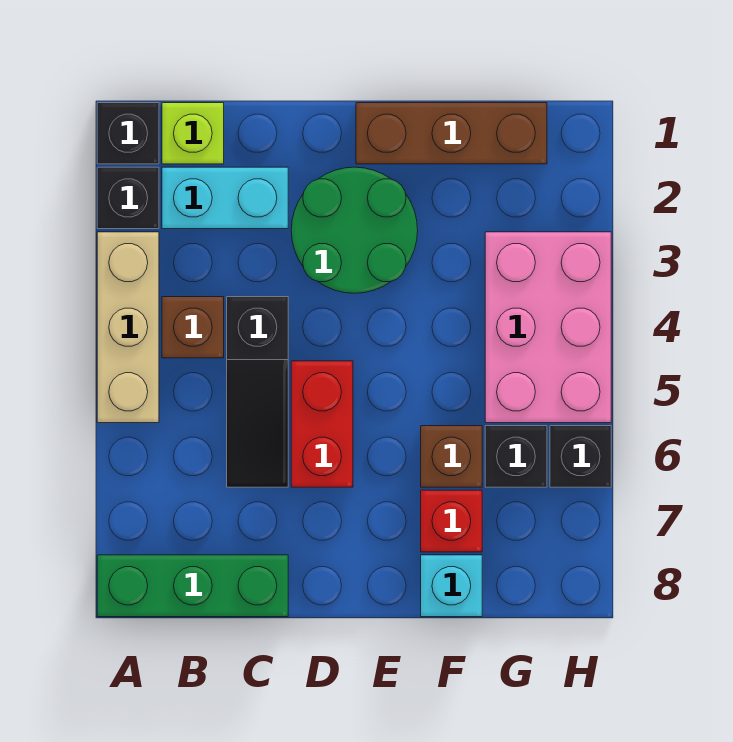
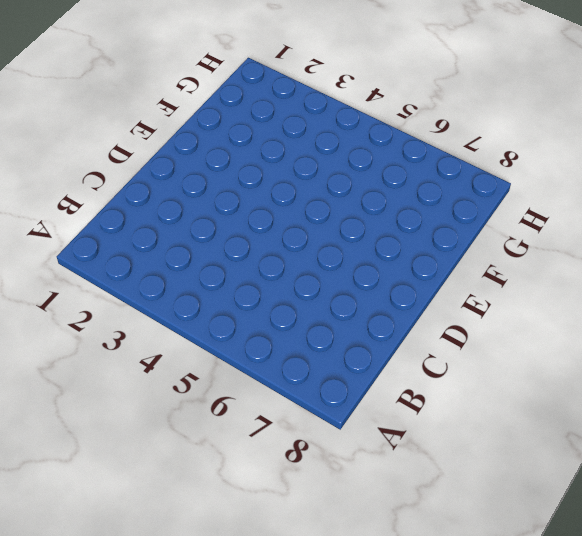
none -> black 1x1 brick [97,103,159,164]
none -> black 1x1 brick [97,167,159,229]
none -> tan 1x3 brick [97,232,159,423]

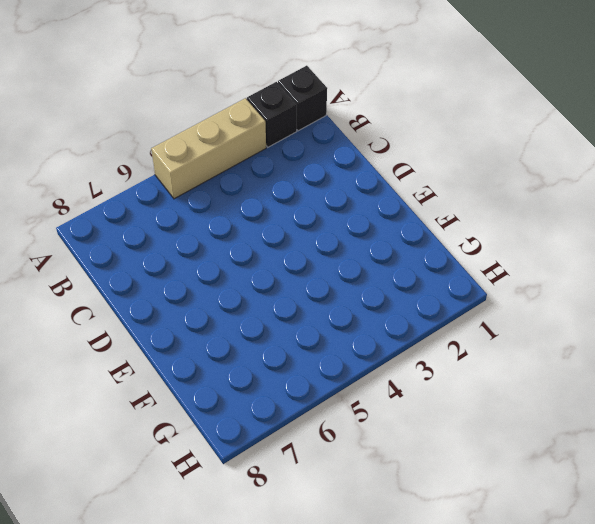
none -> green 1x3 brick [97,555,288,617]
none -> lime 1x1 brick [162,103,224,164]
none -> cyan 1x2 brick [162,167,288,229]

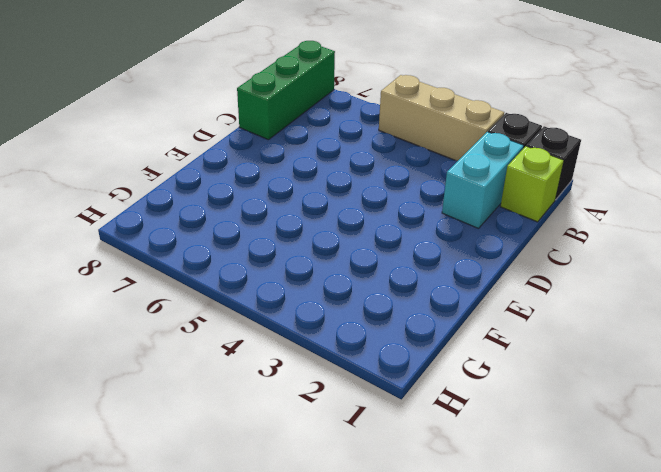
none -> brown 1x1 brick [162,297,224,358]
none -> black 1x3 slope [227,297,288,487]
none -> green 2x2 round brick [291,167,418,293]

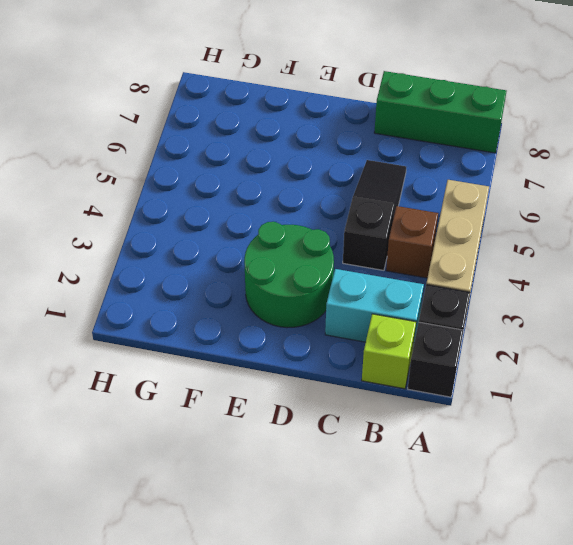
none -> red 1x2 brick [291,361,353,487]
none -> brown 1x3 brick [356,103,547,164]
none -> brown 1x1 brick [421,426,482,487]

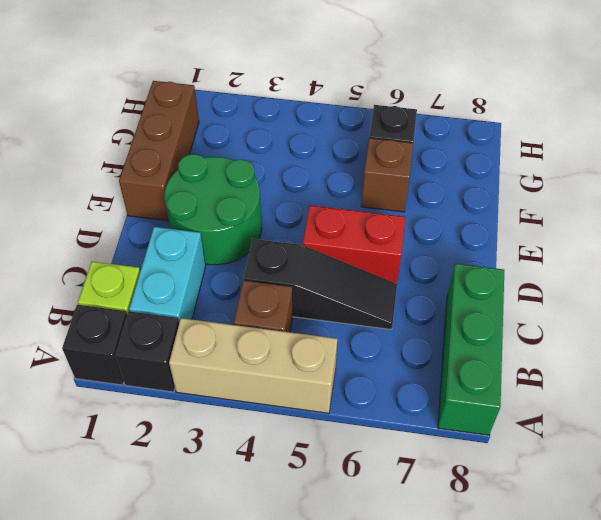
none -> red 1x1 brick [421,490,482,552]
none -> cyan 1x1 brick [421,555,482,617]
none -> pink 2x3 brick [485,232,611,423]

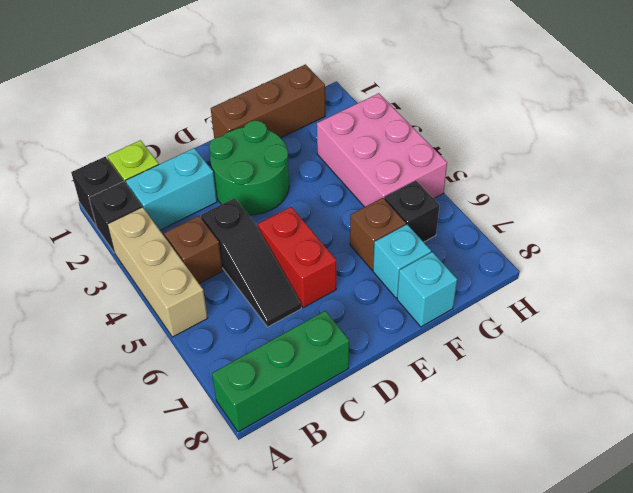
cyan 1x1 brick [373,225,431,298] -> red 1x1 brick [421,490,482,552]
none -> black 1x1 brick [550,426,611,487]

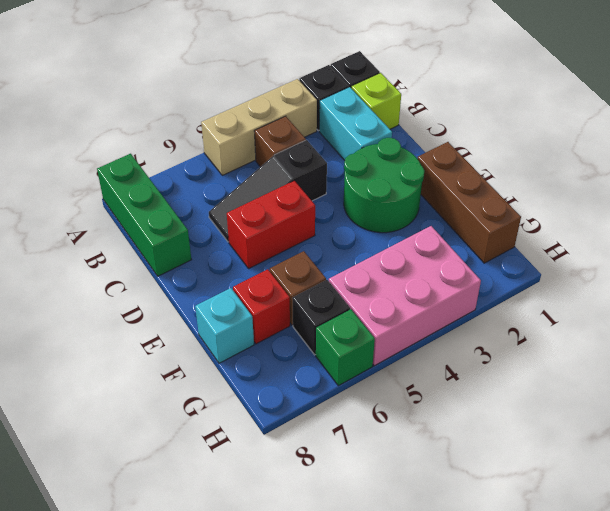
green 1x1 brick [316,309,375,386] -> black 1x1 brick [550,426,611,487]

